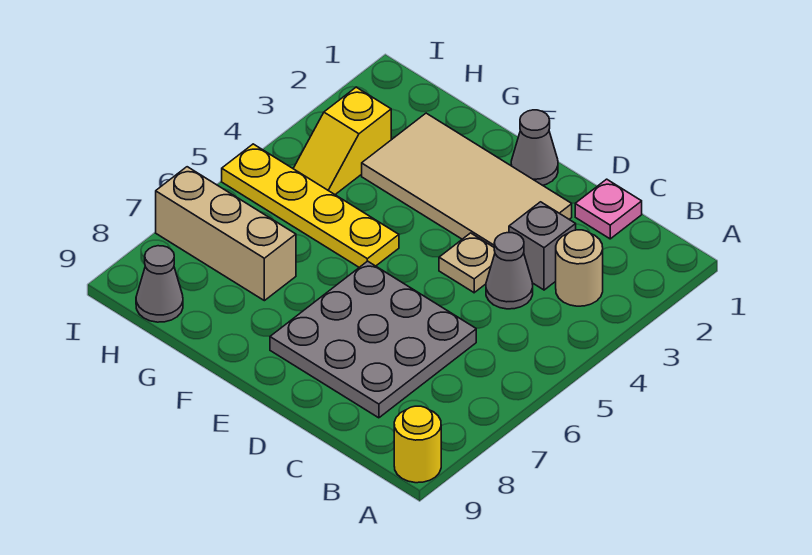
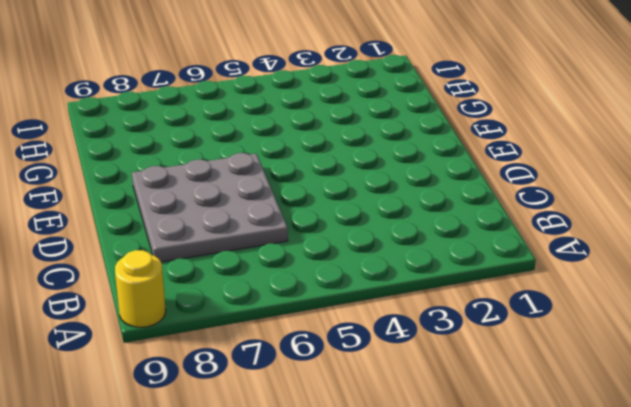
none -> tan 1x1 round brick [556,230,603,306]
none -> pink 1x1 plate [575,179,642,239]
none -> grey 1x1 brick [509,202,576,290]

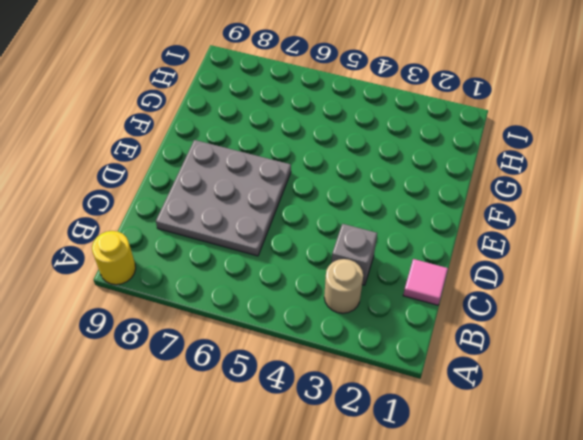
pink 1x1 tile [403,259,448,305] -> pink 1x1 plate [575,179,642,239]
none -> grey 1x1 cone [486,233,533,309]
none -> tan 2x4 tile [362,113,572,247]
none -> tan 1x1 plate [439,233,495,293]

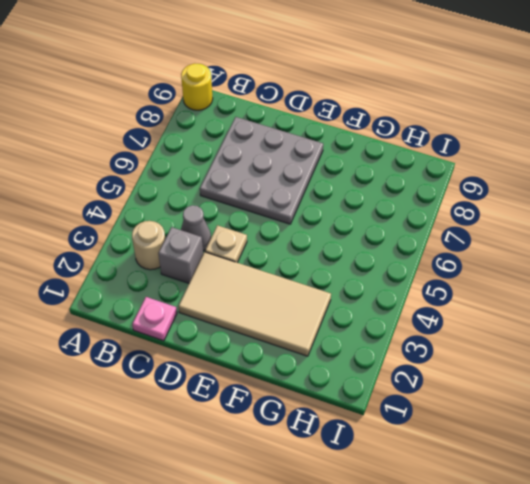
none -> grey 1x1 cone [511,110,558,185]
none -> yellow 1x4 plate [222,144,399,267]
none -> tan 1x3 brick [156,167,296,301]

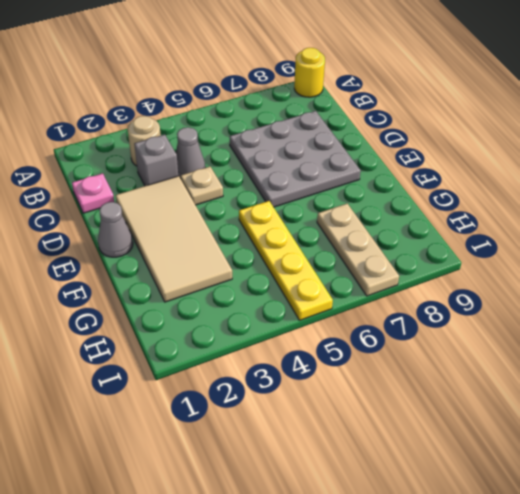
tan 1x3 plate [317,204,399,296] -> tan 1x3 brick [156,167,296,301]
none -> yellow 1x2 slope [293,87,391,194]
none -> grey 1x1 cone [136,246,183,322]

